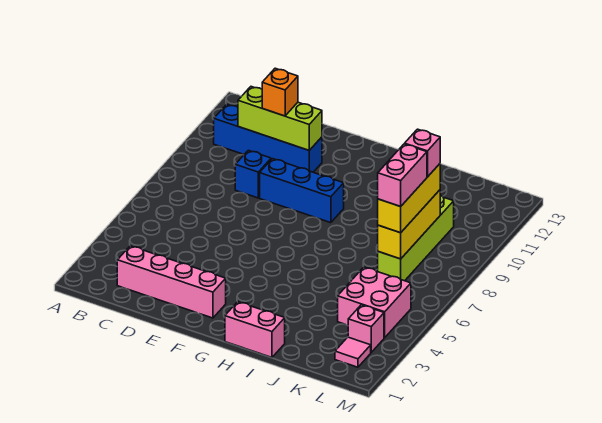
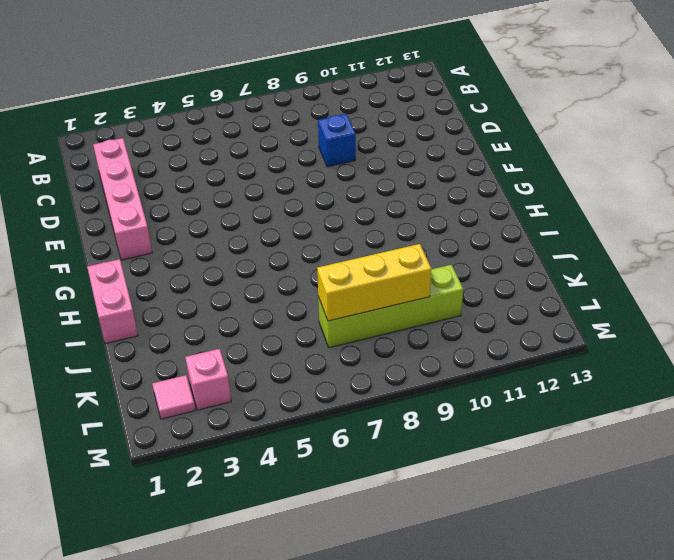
none -> blue 1x4 brick [214,104,322,172]
none -> blue 1x3 brick [260,159,344,223]
none -> pink 2x2 brick [338,267,411,338]

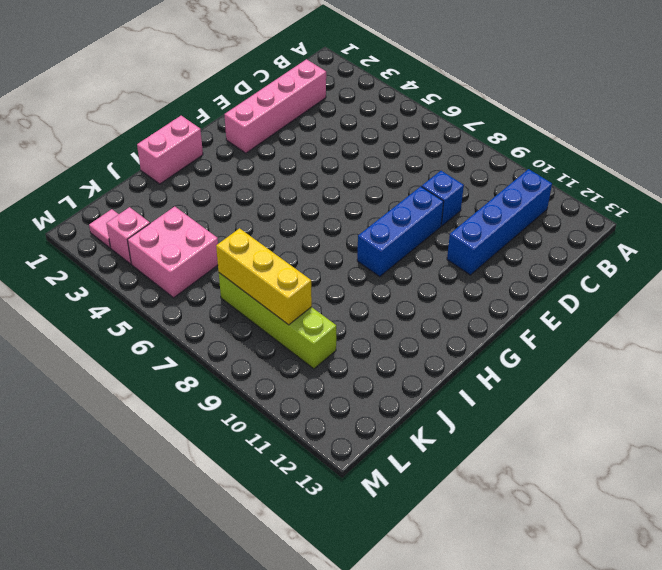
none -> lime 1x3 brick [238,87,322,150]
none -> orange 1x1 brick [262,68,298,116]
none -> yellow 1x3 brick [378,164,440,233]

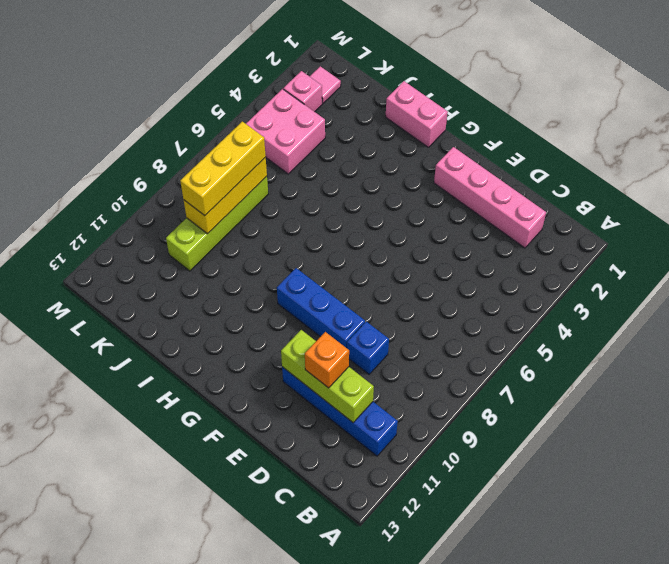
none -> pink 1x2 brick [378,144,427,206]
none -> pink 1x1 brick [405,129,440,177]

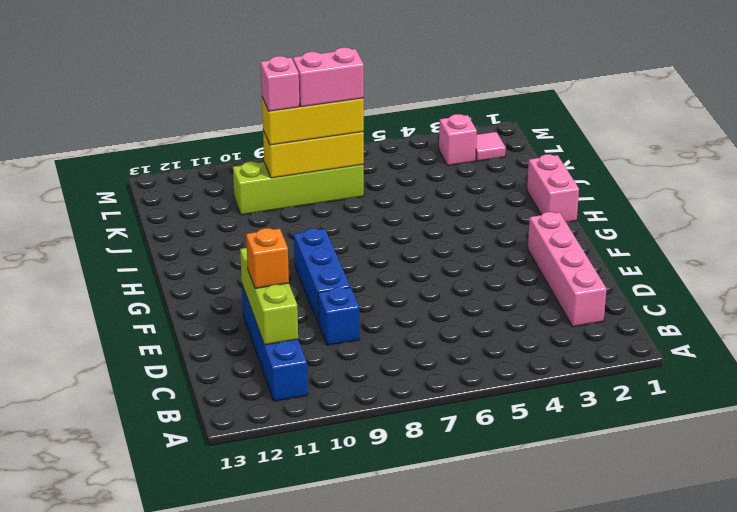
none -> pink 2x2 brick [338,267,411,338]

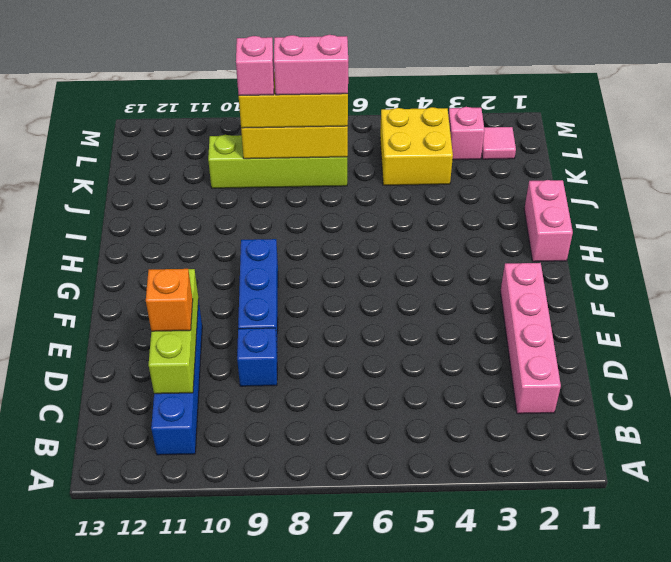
yellow 2x2 brick [380,107,453,185] -> pink 2x2 brick [338,267,411,338]

